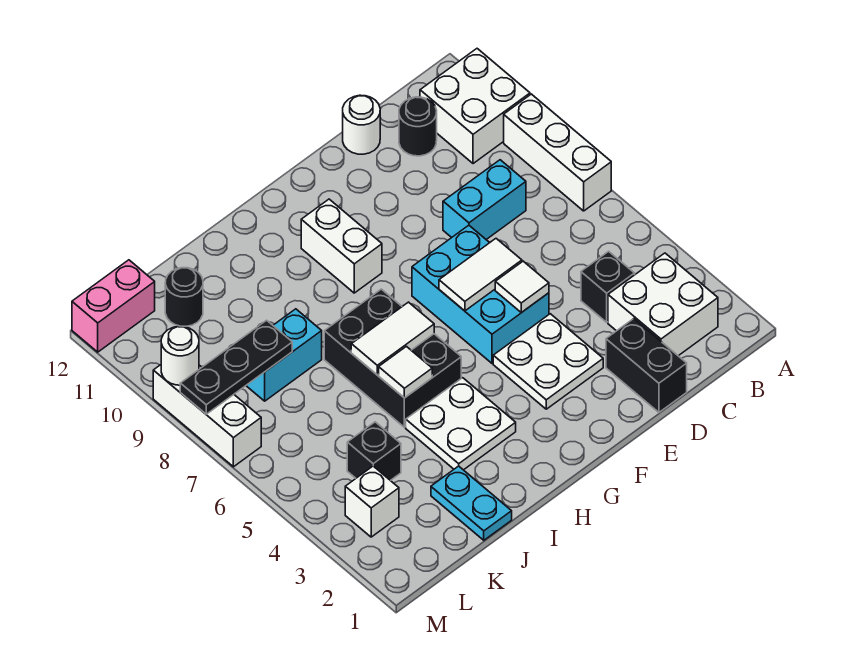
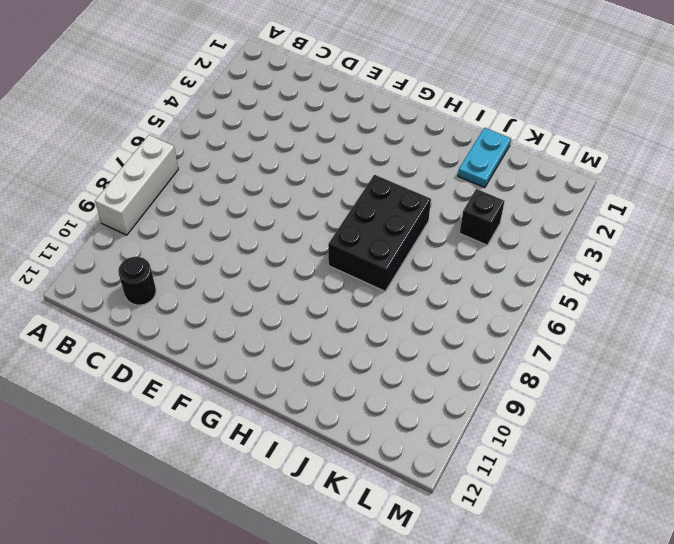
none -> white 2x2 brick [420,49,530,164]
none -> white 2x2 brick [608,253,718,356]
none -> black 1x1 brick [581,251,635,322]

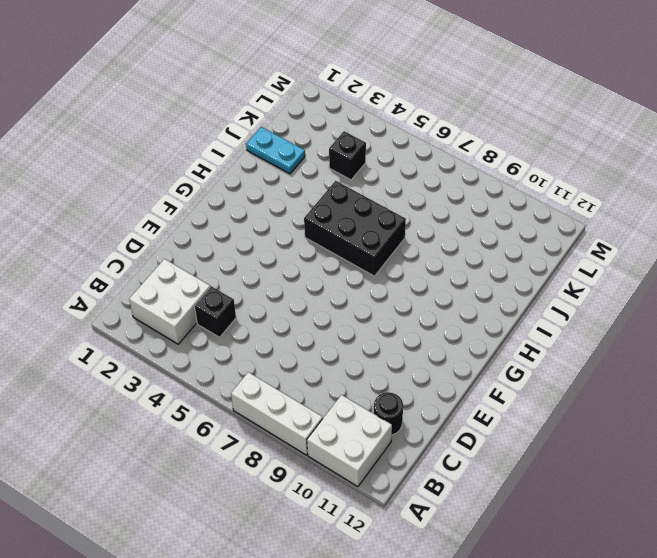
none -> cyan 1x2 brick [443,160,526,239]
none -> black 1x2 brick [606,319,687,412]
none -> white 1x1 round brick [343,95,380,154]

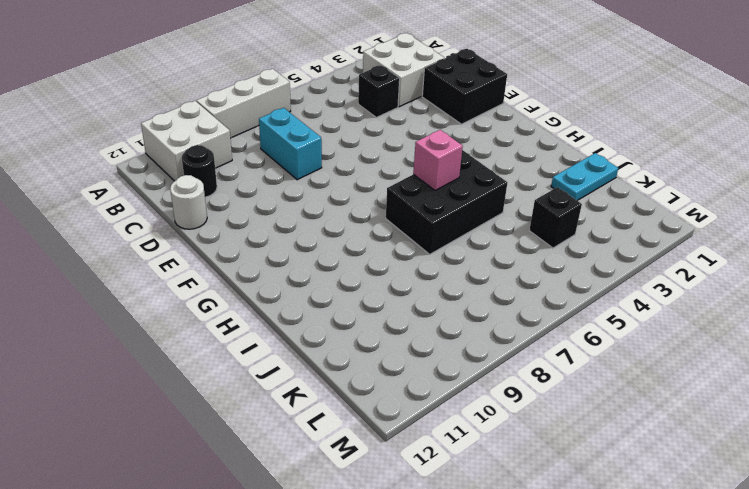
black 2x2 brick [422,49,507,124] -> black 1x2 brick [606,319,687,412]
pink 1x1 brick [413,130,463,191] -> white 1x2 tile [351,302,434,375]
none -> white 2x2 plate [493,314,603,409]
none -> cyan 2x3 brick [412,225,549,363]
none -> white 1x2 brick [301,199,382,293]

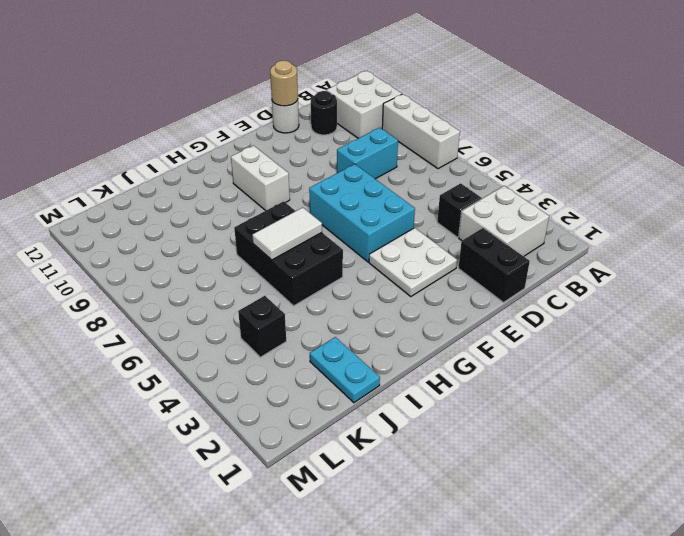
tan 1x1 round brick [270,61,298,106] -> none
none -> white 2x2 plate [406,378,516,470]
none -> cyan 1x2 brick [246,309,322,401]
none -> black 1x1 round brick [165,268,203,326]

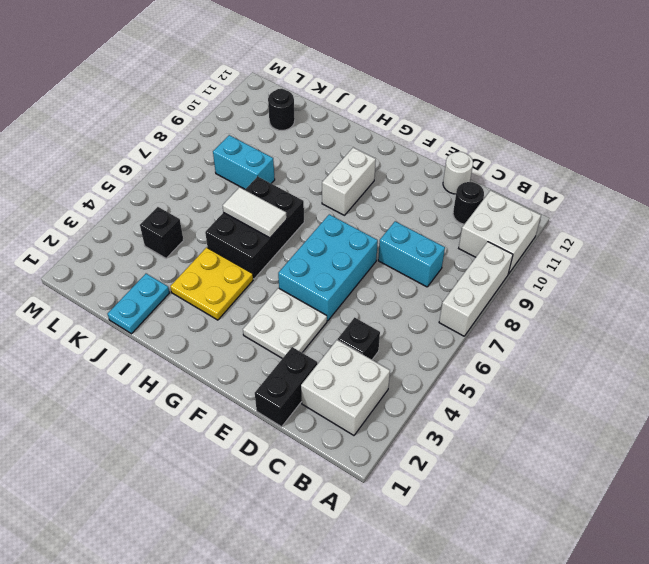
yellow 2x2 plate [170,247,253,320] -> white 2x2 plate [406,378,516,470]
none -> white 1x1 brick [345,466,399,537]
none -> pink 1x2 brick [72,260,155,352]
none -> white 1x3 brick [153,365,261,467]

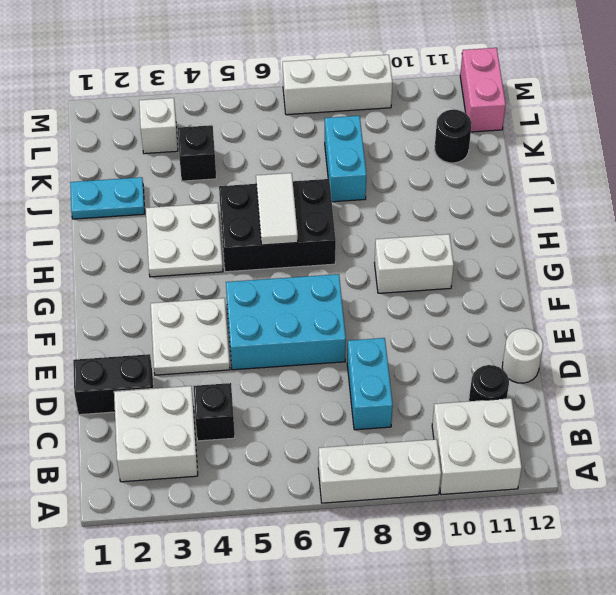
none -> white 1x1 tile [495,261,549,313]
none -> white 1x2 tile [439,239,522,311]
none -> white 1x1 tile [379,346,432,398]

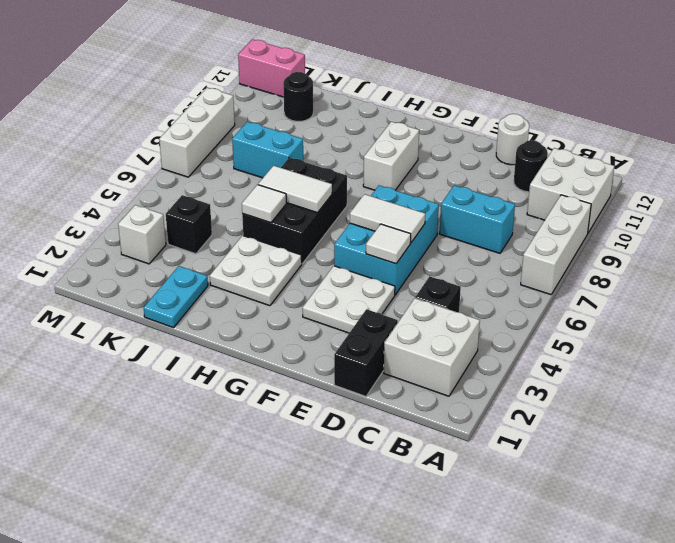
none -> black 1x3 plate [180,320,292,414]
none -> white 1x1 round brick [161,326,199,385]

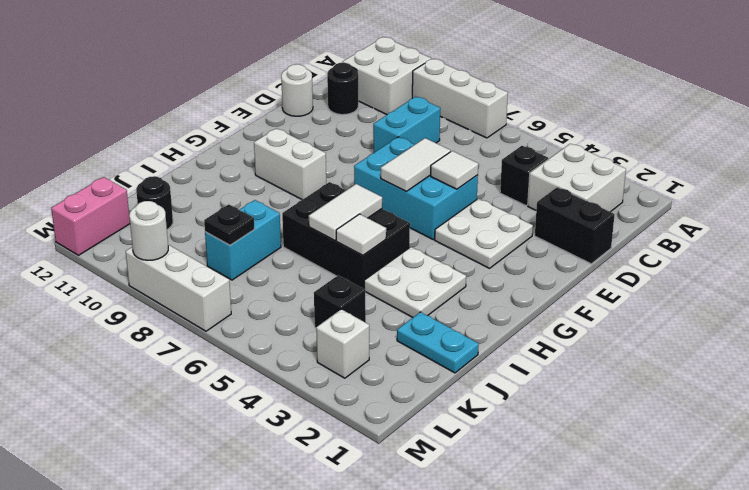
black 1x1 plate [204,204,255,245] -> black 1x3 plate [180,320,292,414]

